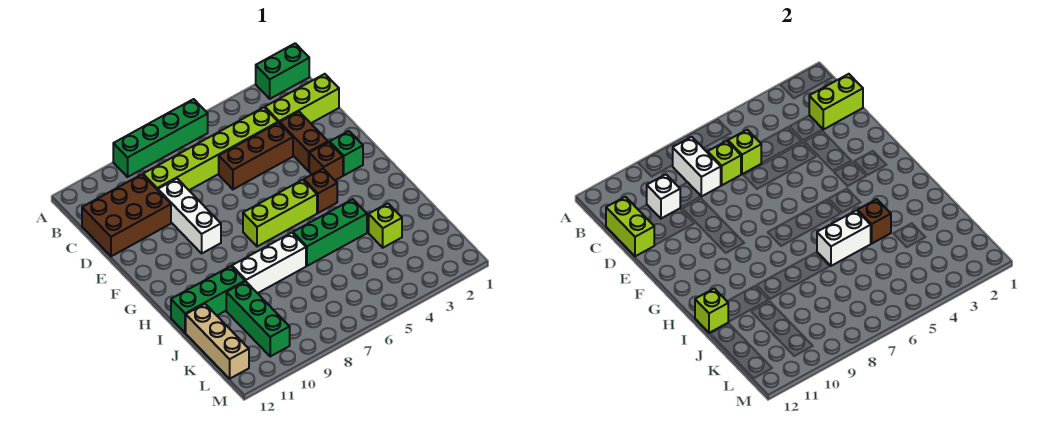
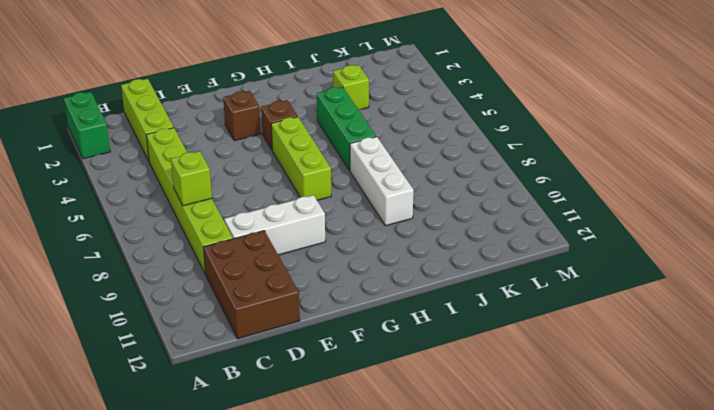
none -> green 1x4 brick [113,99,208,177]
none -> brown 1x2 brick [280,112,328,171]
none -> brown 1x3 brick [219,123,293,189]

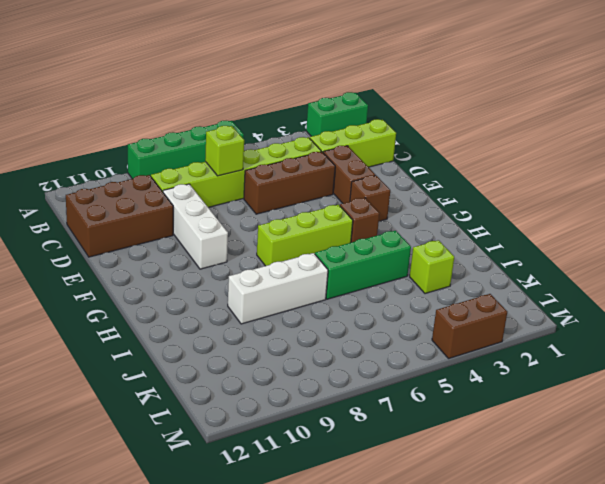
brown 1x2 brick [432,294,507,358] -> none
none -> green 1x1 brick [330,131,363,175]
none -> green 1x3 brick [171,266,245,333]
none -> green 1x3 brick [226,281,290,356]

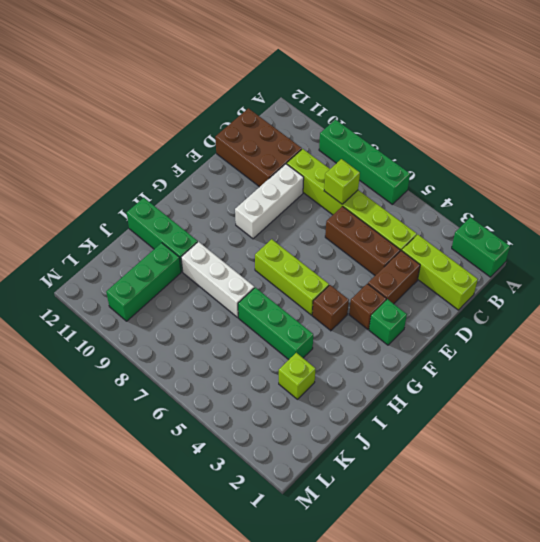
none -> tan 1x3 brick [186,304,249,379]
none -> white 1x2 brick [673,137,721,197]
none -> lime 1x2 brick [809,74,863,129]

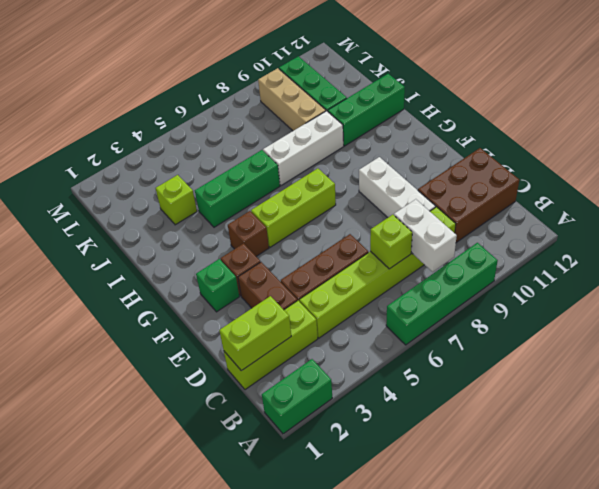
tan 1x3 brick [258,68,326,131] -> tan 1x3 brick moved to [186,304,249,379]
none -> lime 1x1 brick [728,130,761,174]
none -> white 1x1 brick [647,174,680,218]
none -> lime 1x2 brick [606,197,654,256]

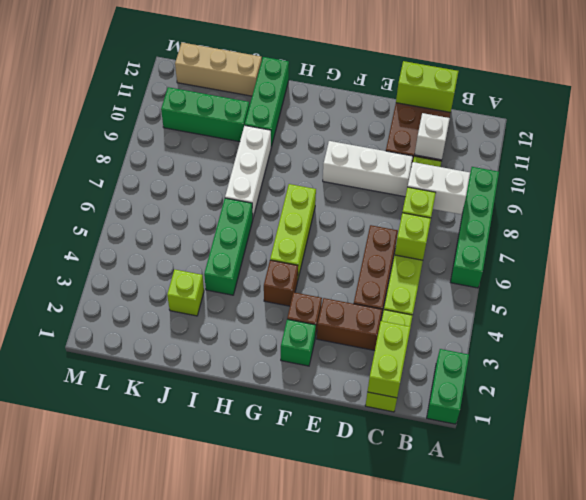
none -> brown 1x1 brick [858,199,891,244]
none -> white 1x2 brick [817,210,871,266]
none -> lime 1x1 brick [695,288,728,333]

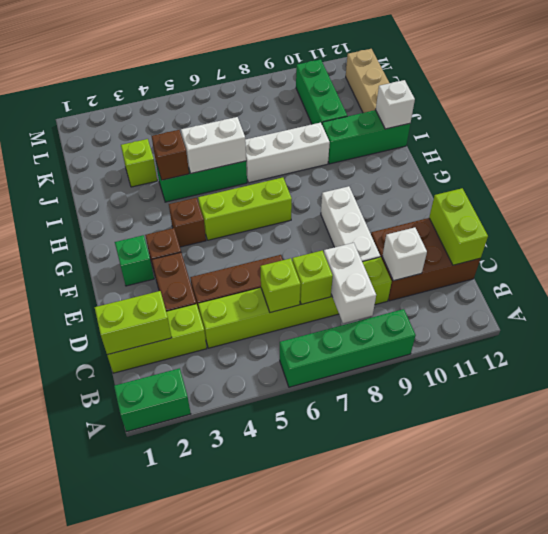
white 1x1 brick [376,80,415,129] -> lime 1x1 brick [695,288,728,333]

